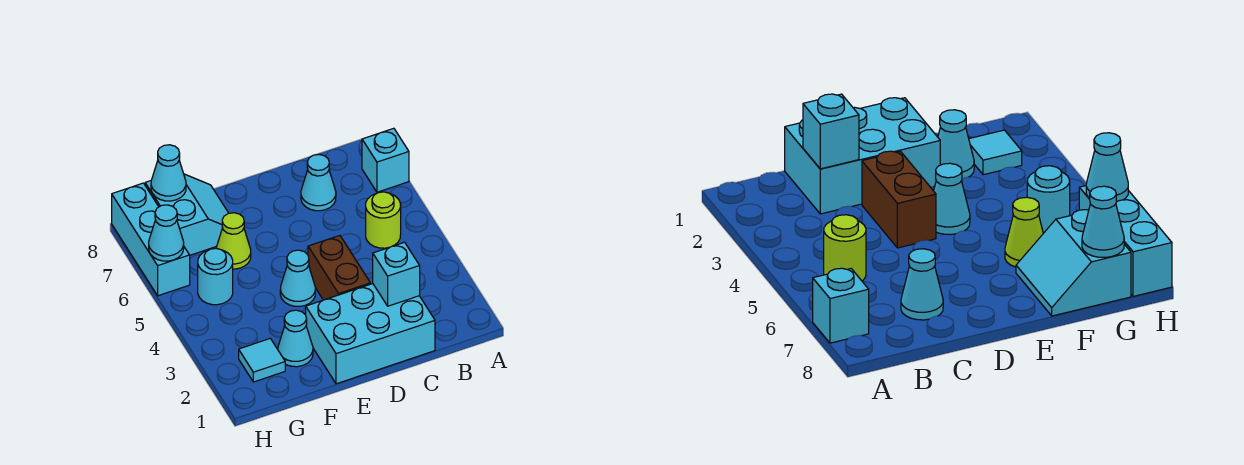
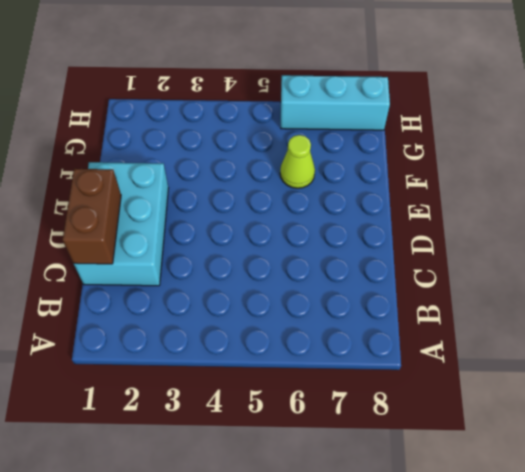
brown 1x2 brick [63,169,121,264] -> brown 1x2 brick turned to [308,236,370,300]
none -> cyan 1x1 brick [362,128,409,192]
none -> lime 1x1 round brick [366,192,401,248]
none -> cyan 1x1 cone [301,154,336,211]

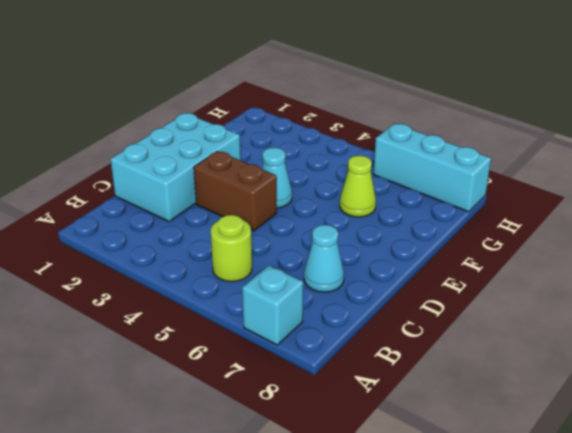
none -> cyan 1x1 cone [278,310,313,367]
none -> cyan 2x2 slope [145,174,228,255]
none -> cyan 1x1 tile [239,339,285,382]

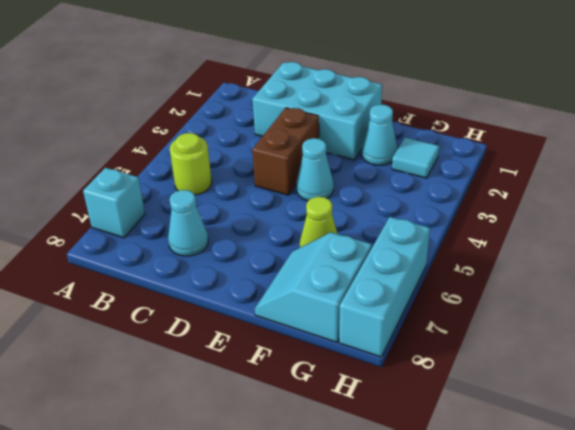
none -> cyan 1x1 round brick [198,248,233,305]
none -> cyan 1x1 brick [373,242,420,306]
none -> cyan 1x1 cone [151,145,186,201]

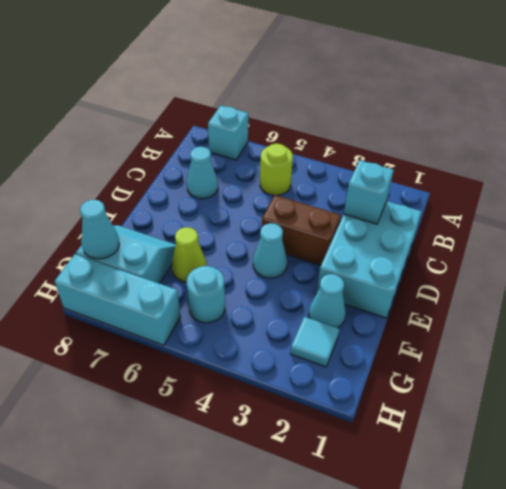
none -> cyan 1x1 cone [149,205,184,261]

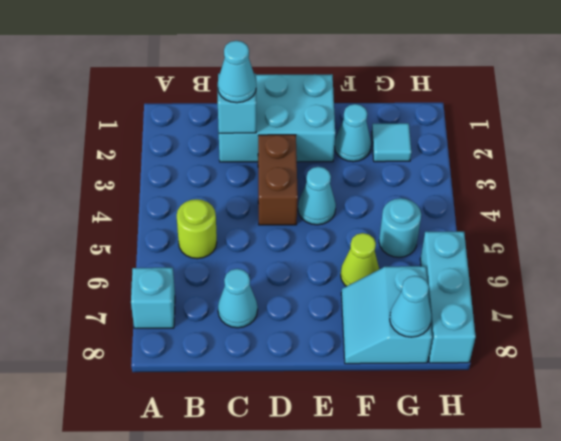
cyan 1x1 cone [218,41,256,103] -> cyan 1x1 cone moved to [149,205,184,261]

